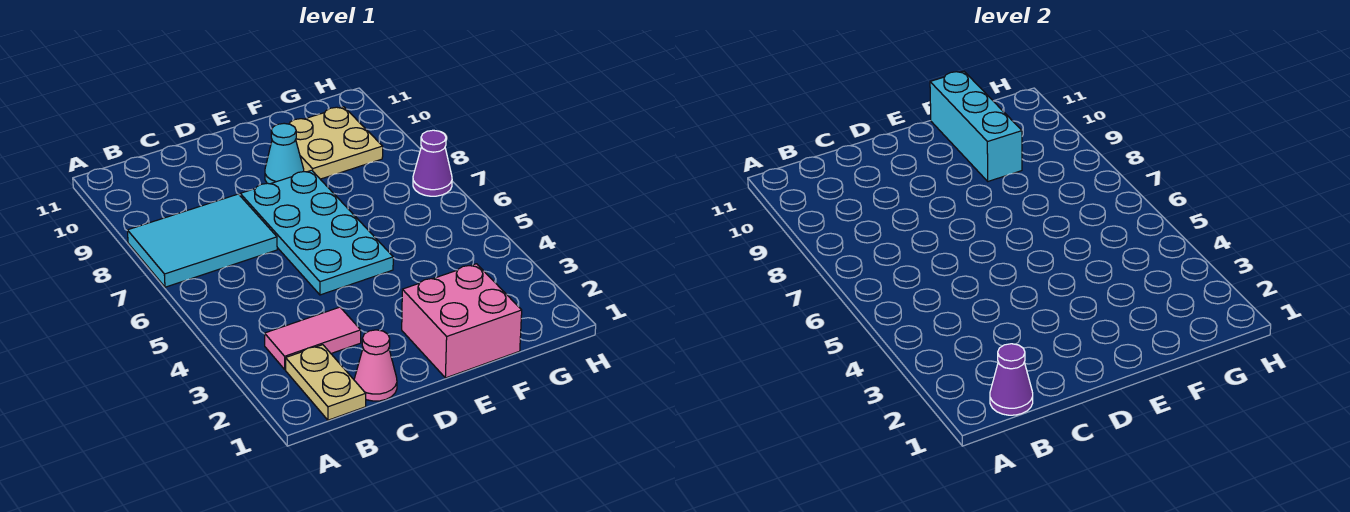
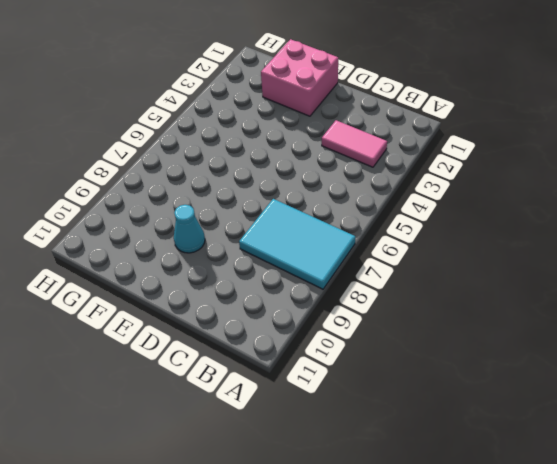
none -> tan 1x2 plate [286,345,366,420]
none -> pink 1x1 cone [354,330,397,401]

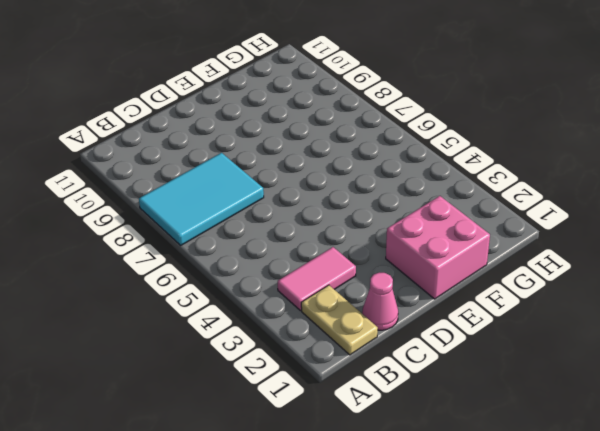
none -> cyan 2x4 plate [240,170,393,295]
none -> cyan 1x1 cone [265,123,304,184]

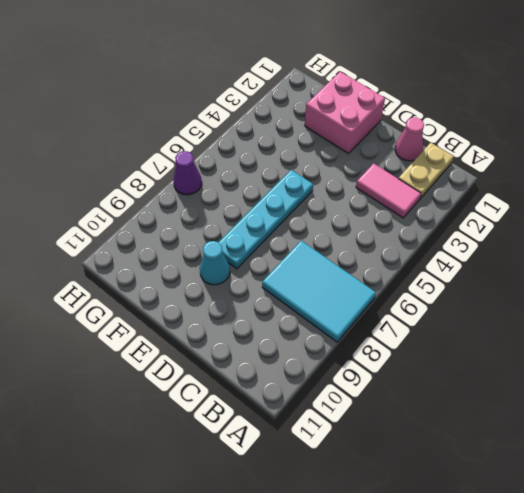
cyan 1x4 plate [218,170,313,269] -> cyan 2x4 plate [240,170,393,295]
none -> tan 2x2 plate [289,107,383,179]
none -> purple 1x1 cone [990,344,1033,415]

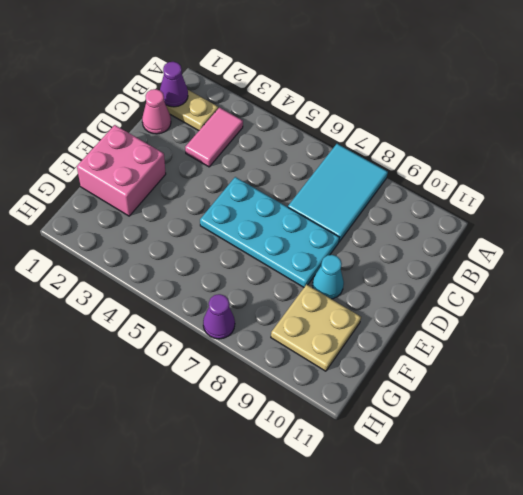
none -> cyan 1x3 brick [930,71,1022,181]

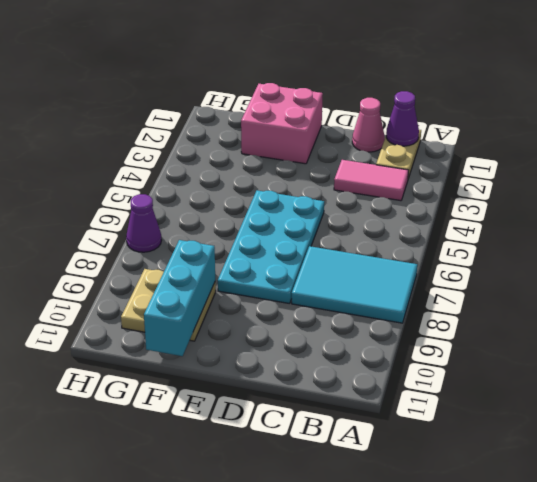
none -> cyan 1x1 cone [265,123,304,184]

